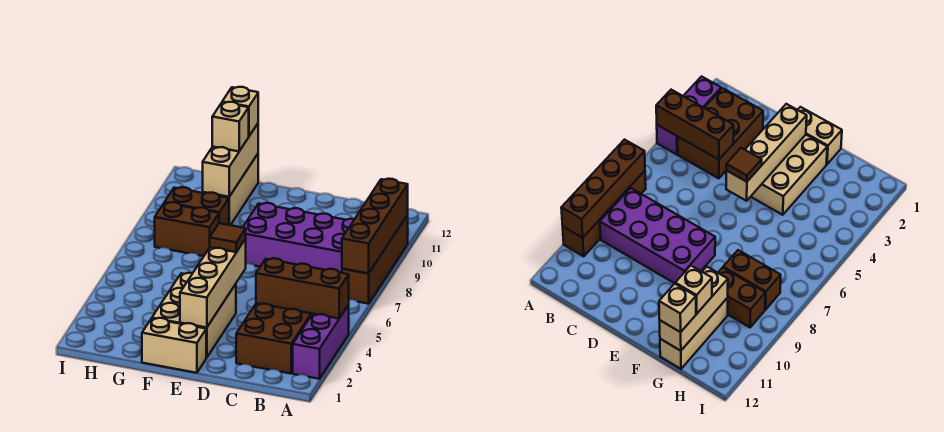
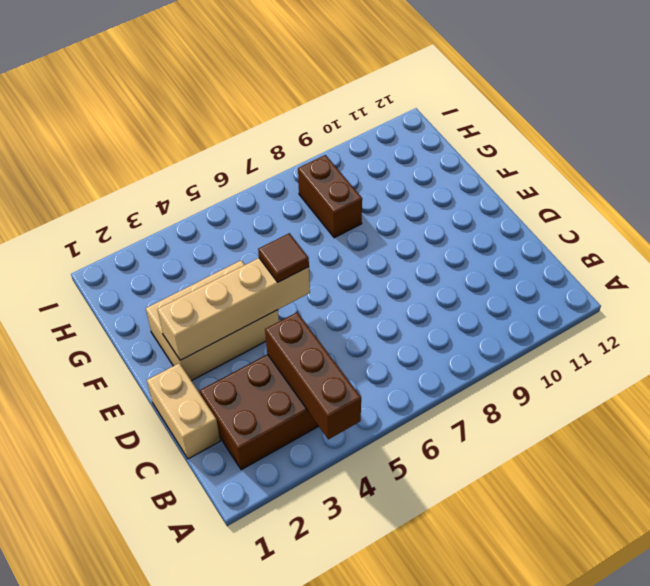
tan 1x2 brick [147,363,220,459] -> tan 1x2 brick moved to [142,318,206,373]
none -> purple 1x3 brick [293,305,349,379]
none -> brown 1x4 brick [342,215,408,304]
none -> purple 2x4 brick [243,203,354,273]

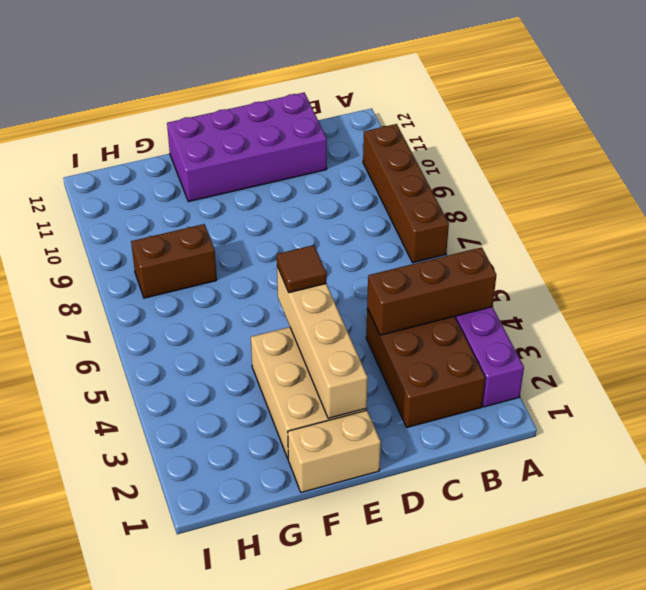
purple 2x4 brick [167,92,327,202] -> purple 2x4 brick moved to [243,203,354,273]
none -> brown 1x2 brick [165,187,229,225]
none -> tan 1x3 brick [203,154,258,225]
none -> brown 1x4 brick [342,179,408,273]

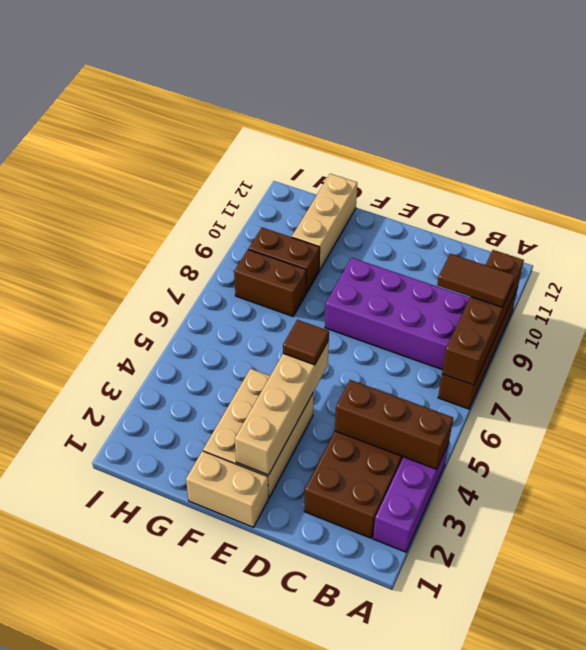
brown 1x2 tile [437,254,515,307] -> none
none -> tan 1x3 brick [203,124,258,197]
none -> tan 1x1 brick [212,102,249,151]
none -> tan 1x1 brick [222,87,258,136]

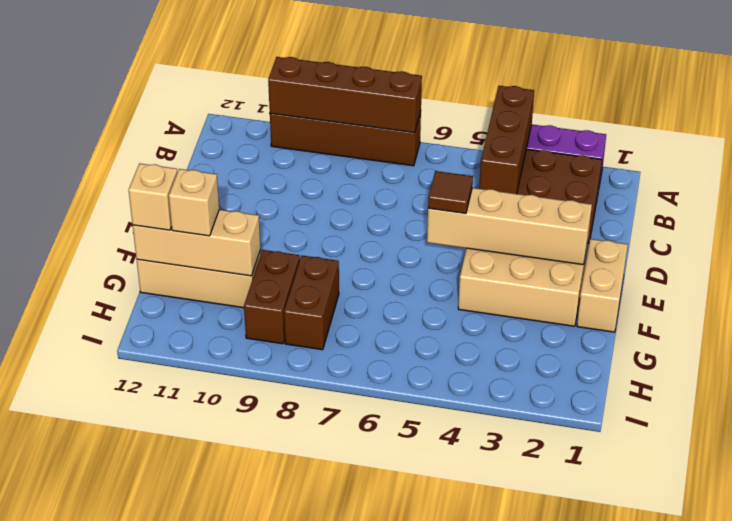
none -> purple 2x4 brick [243,203,354,273]

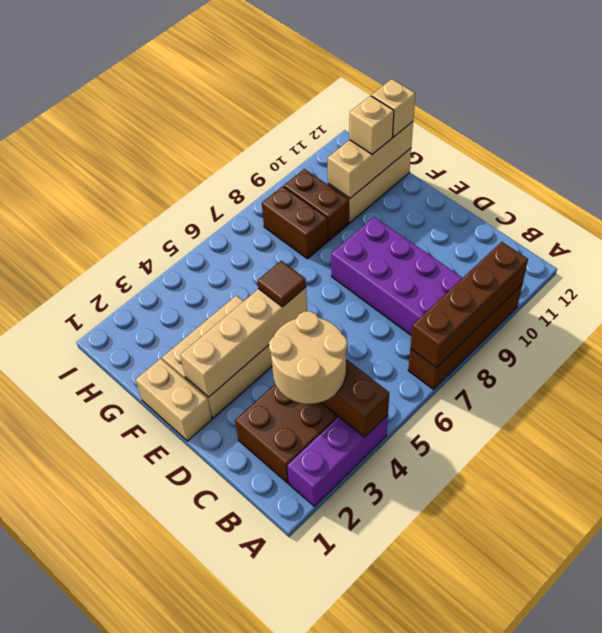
tan 2x2 round brick [269,311,347,404] -> none

